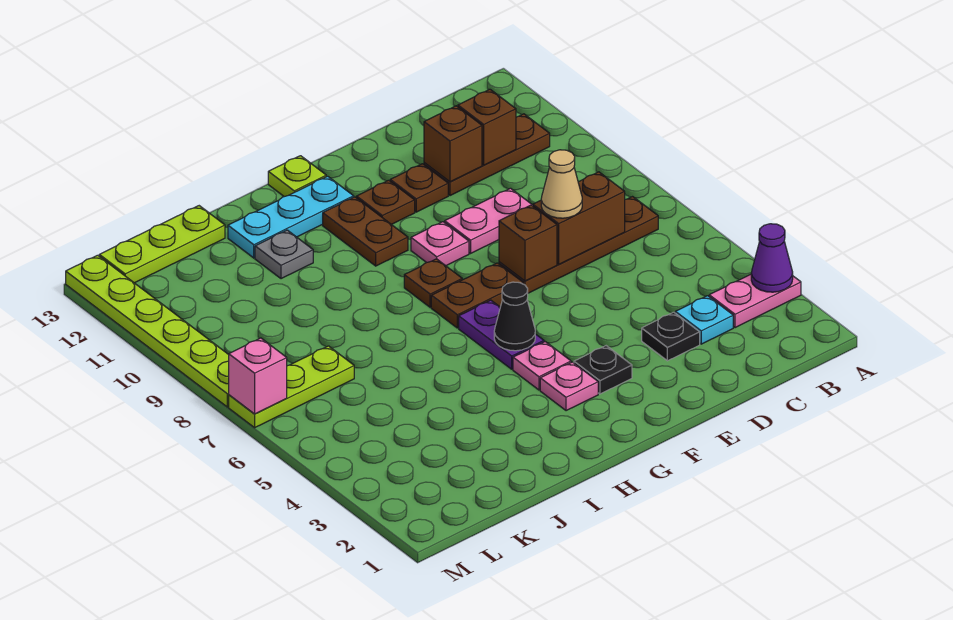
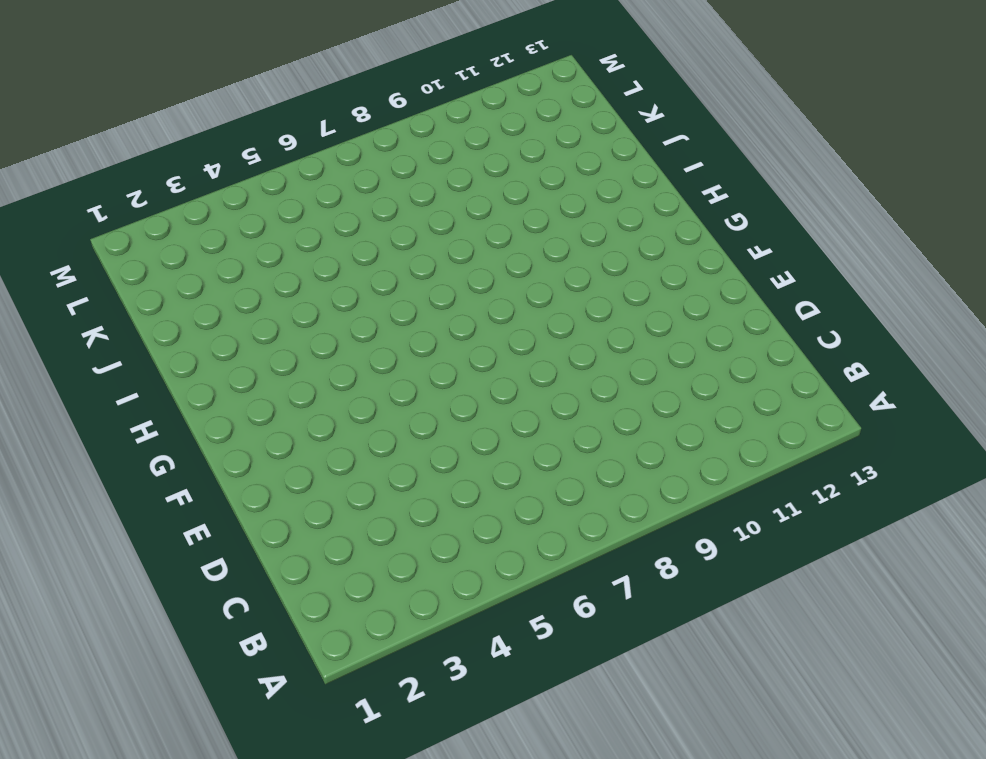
none -> pink 1x2 plate [709,274,801,328]
none -> brown 1x4 plate [499,197,658,293]
none -> brown 1x3 plate [424,114,550,196]
none -> cyan 1x1 plate [675,296,733,344]

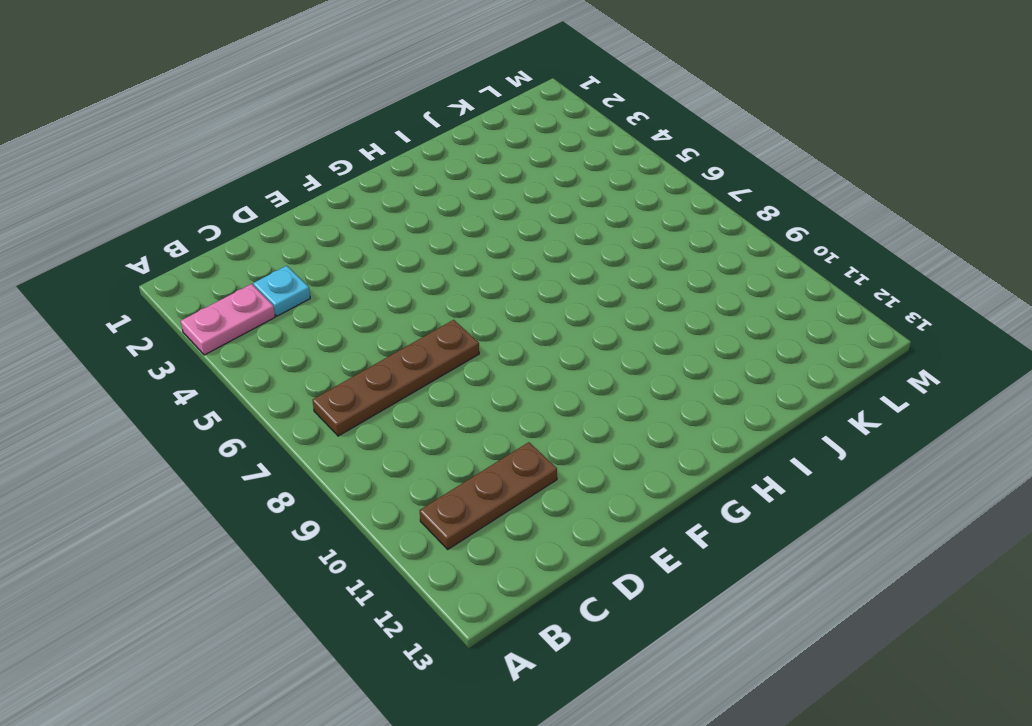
none -> black 1x1 plate [642,312,700,361]
none -> pink 1x2 plate [445,188,533,253]
none -> brown 1x1 plate [390,164,448,212]
none -> black 1x1 plate [574,346,632,394]

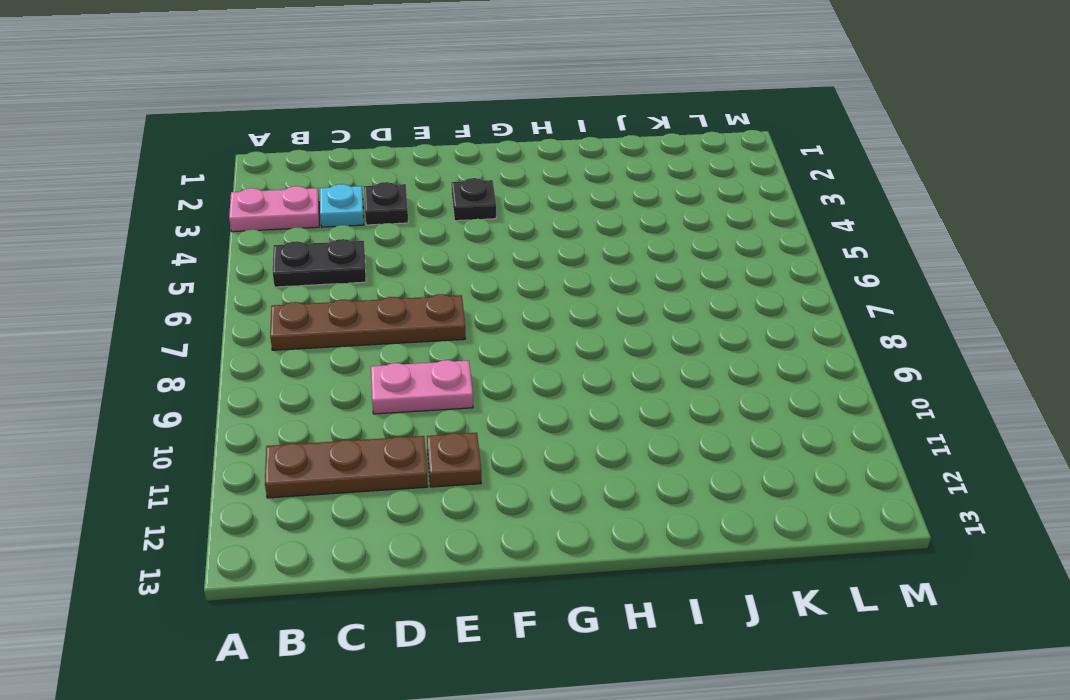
black 1x2 plate [273,239,366,287] -> none
none -> brown 1x2 plate [431,263,523,328]
none -> pink 1x1 plate [411,222,469,266]
none -> brown 1x1 plate [356,180,415,225]
none -> pink 1x1 plate [540,362,598,411]

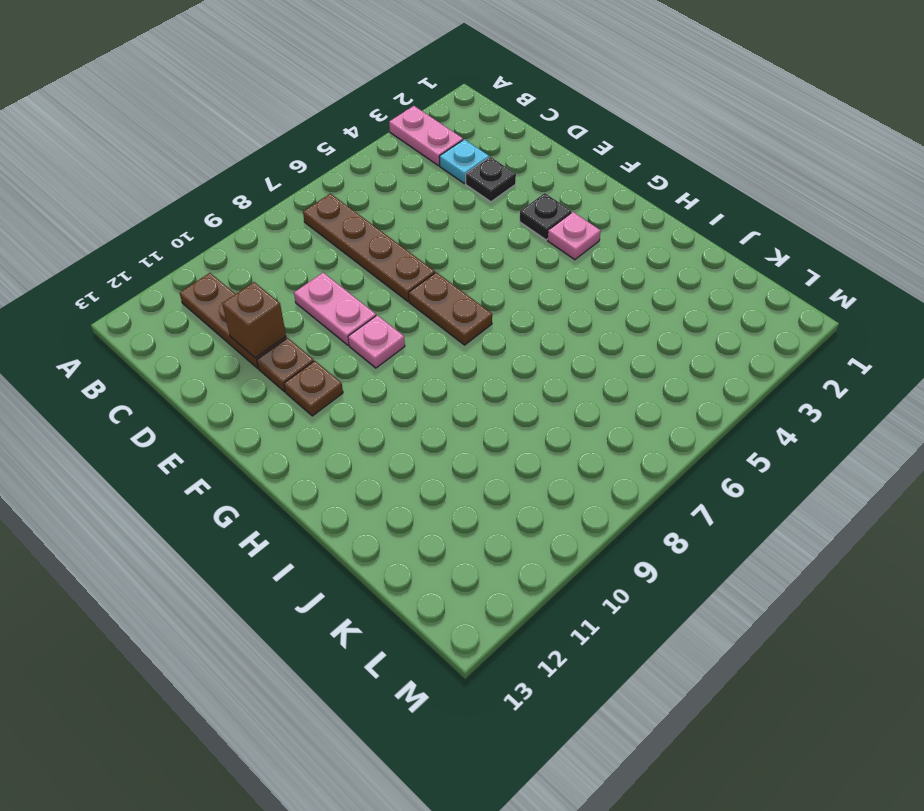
none -> pink 1x1 plate [513,342,571,390]
none -> purple 1x2 plate [459,300,544,369]
none -> brown 1x1 plate [404,259,462,307]
none -> brown 1x2 plate [323,197,408,266]

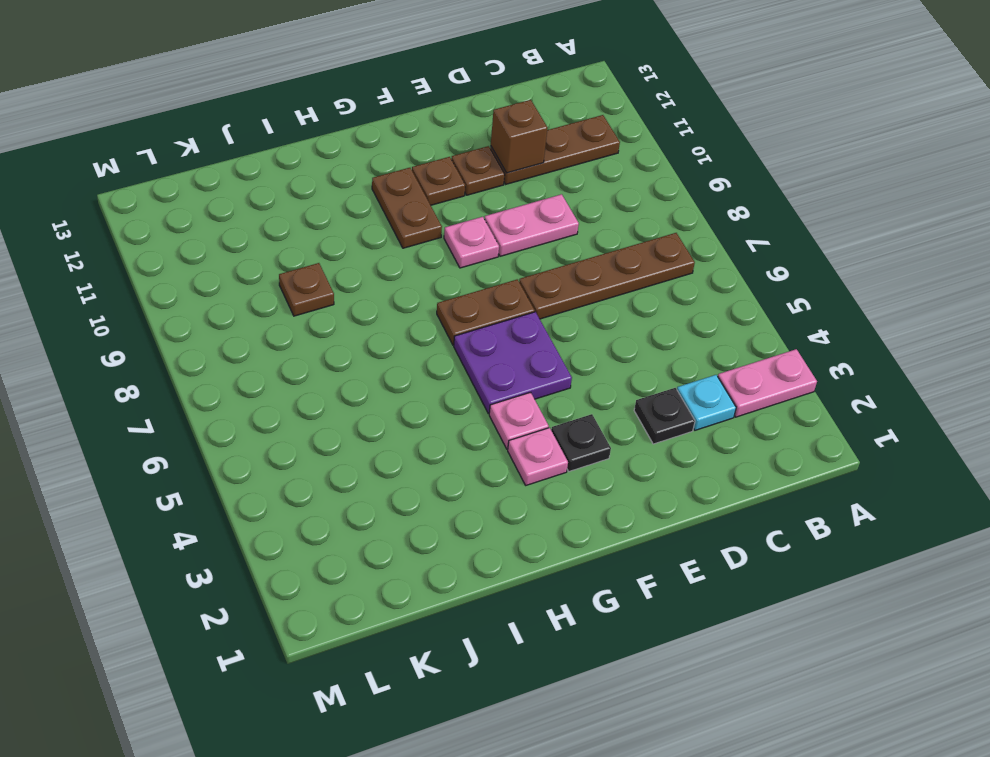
purple 2x2 plate [454,312,572,414] -> purple 1x2 plate [459,300,544,369]
brown 1x1 plate [279,263,334,316] -> brown 1x1 plate moved to [404,259,462,307]
none -> cyan 1x3 plate [228,176,354,258]
none -> lime 1x1 plate [268,156,326,197]
none -> grey 1x1 plate [255,230,313,279]
none -> lime 1x3 plate [99,206,225,283]

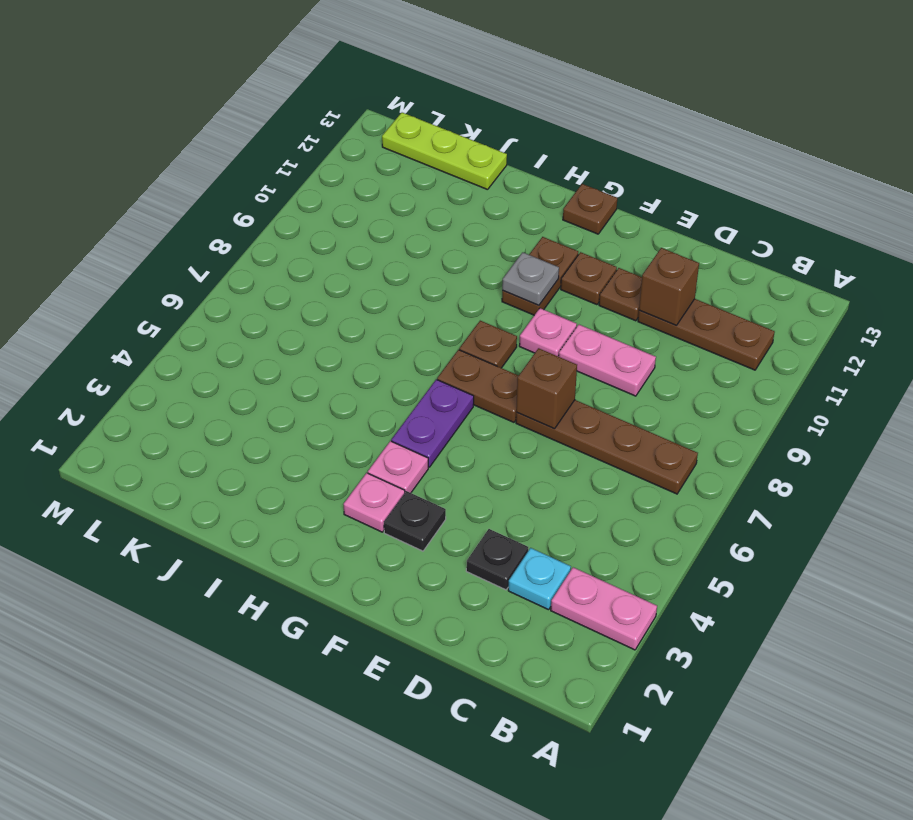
grey 1x1 plate [502,252,559,305] -> grey 1x1 plate moved to [255,230,313,279]
brown 1x1 plate [563,184,617,234] -> lime 1x1 plate [268,156,326,197]
none -> cyan 1x3 plate [228,176,354,258]
none -> lime 1x3 plate [229,346,354,428]
none -> lime 1x6 plate [66,255,229,407]
none -> purple 1x1 cone [751,224,793,292]

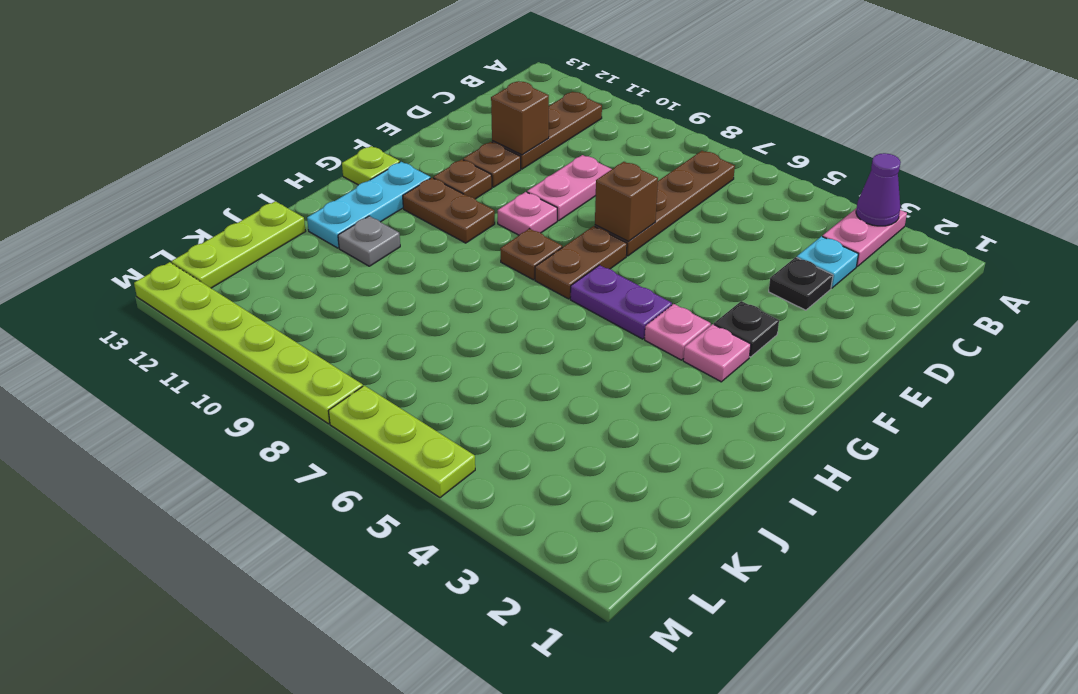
lime 1x3 plate [329,386,475,498] -> lime 1x3 plate turned to [229,346,354,428]
none -> brown 1x2 brick [533,172,625,264]
none -> brown 1x1 brick [458,89,516,165]
none -> black 1x1 cone [494,282,535,351]
none -> pink 1x1 brick [229,338,287,414]

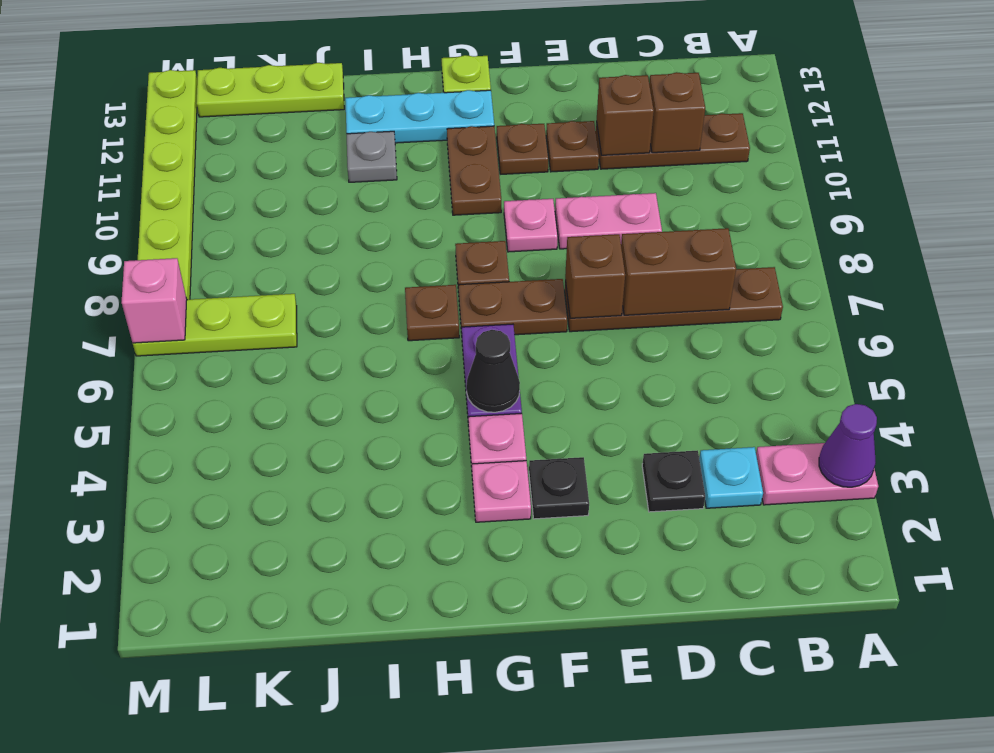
brown 1x1 plate [405,285,459,341] -> none
none -> tan 1x1 cone [541,150,582,218]

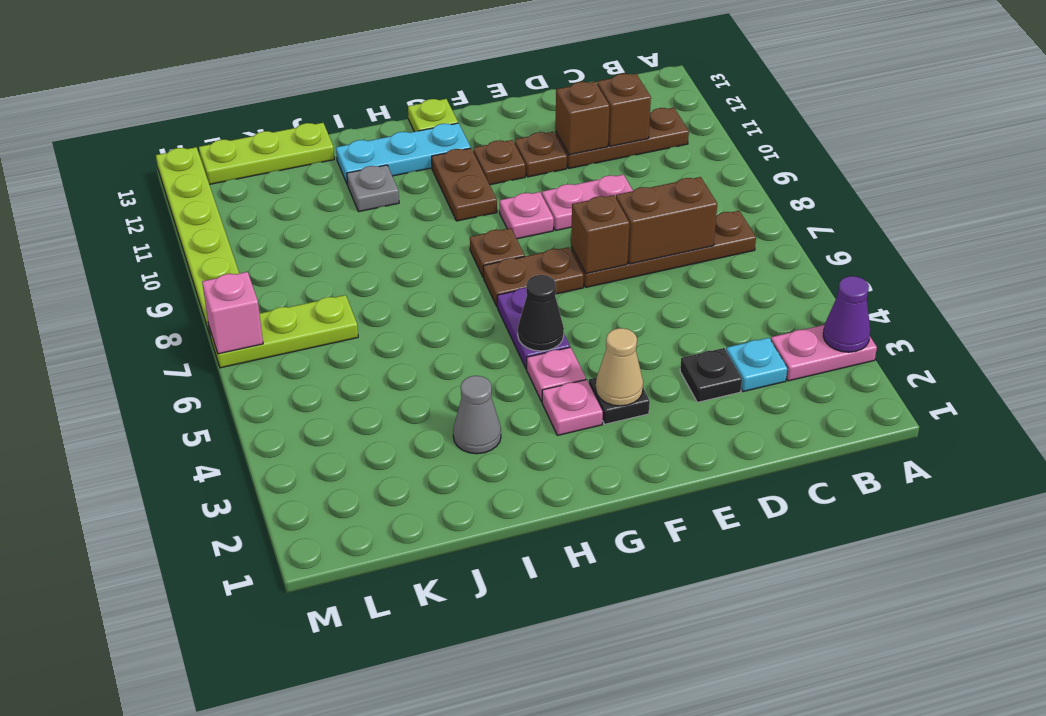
tan 1x1 cone [596,328,643,406] -> tan 1x1 cone moved to [541,150,582,218]
grey 1x1 cone [453,376,501,454] -> none

